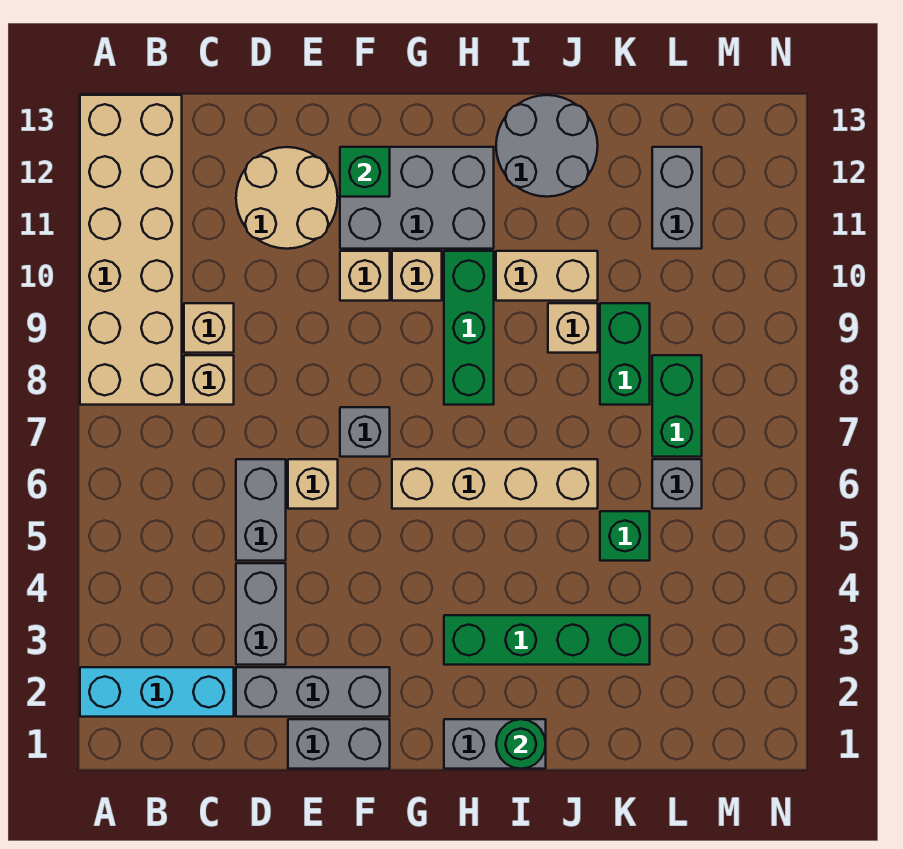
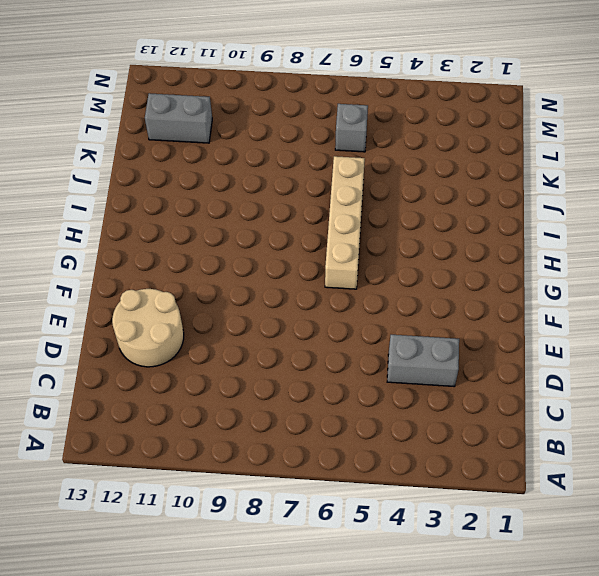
none -> cyan 1x3 brick [80,667,234,717]
none -> tan 2x6 brick [80,95,182,405]
none -> tan 1x1 brick [184,355,234,405]

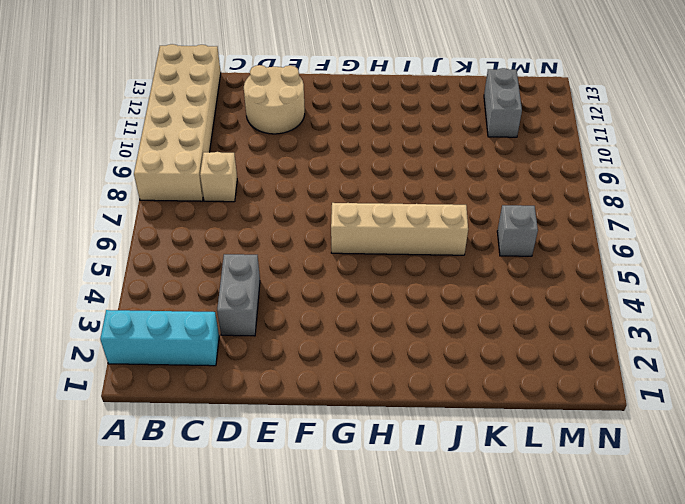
none -> tan 1x1 brick [184,303,234,353]
none -> grey 1x3 brick [236,667,390,717]
none -> grey 1x2 brick [236,459,286,561]

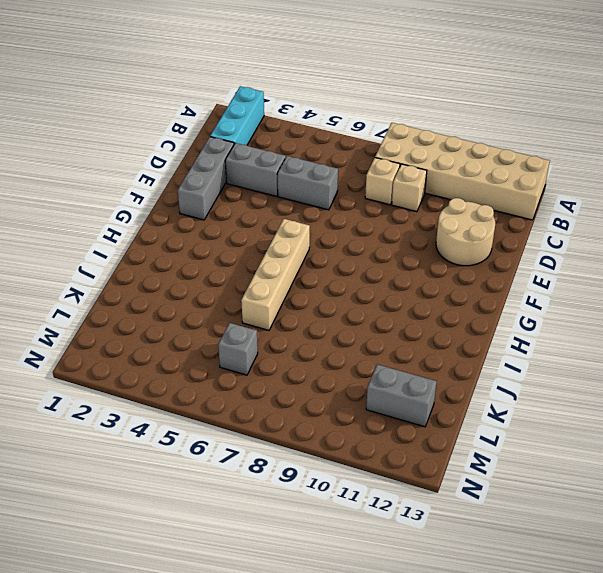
none -> grey 1x2 brick [288,719,390,769]
none -> tan 1x1 brick [288,459,338,509]
none -> grey 1x1 brick [340,407,390,457]

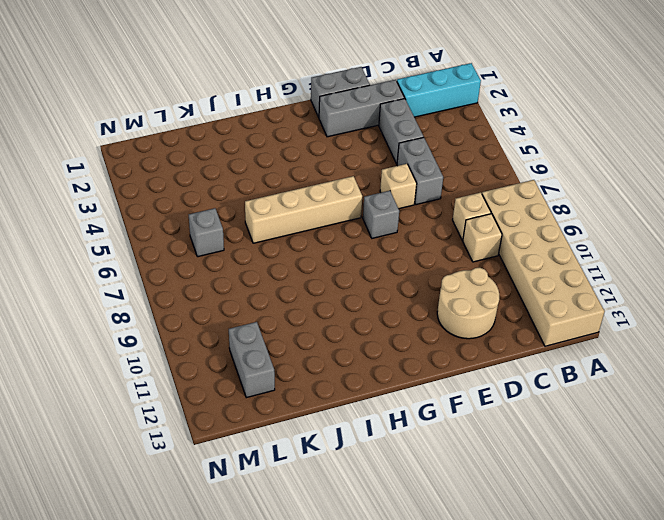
none -> tan 1x1 brick [340,251,390,301]
none -> grey 2x3 brick [340,147,494,249]
none -> tan 1x1 brick [392,251,442,301]

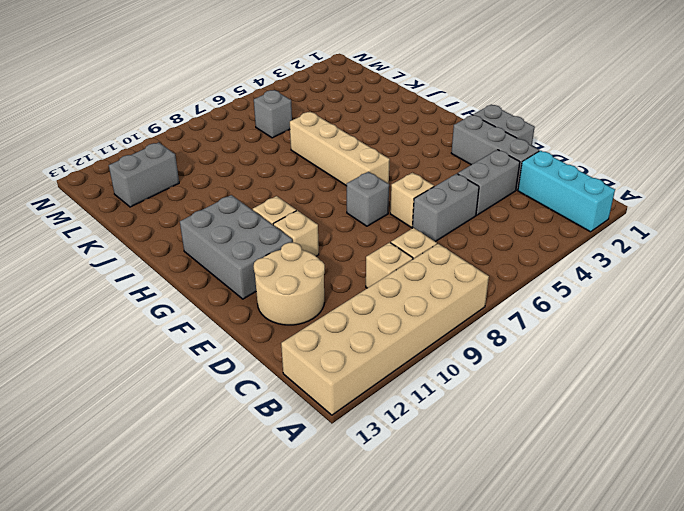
none -> grey 1x2 brick [444,719,546,769]
none -> green 1x4 brick [444,615,650,665]
none -> green 1x3 brick [444,251,494,405]

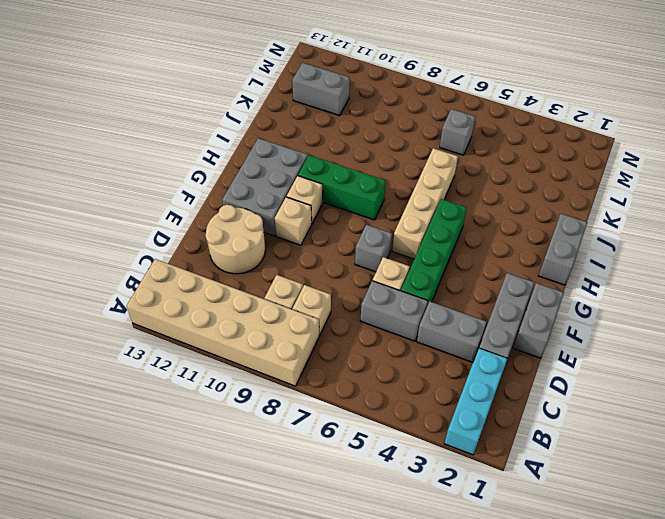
green 1x4 brick [401,199,467,305] -> green 1x4 brick moved to [444,615,650,665]
none -> tan 1x2 brick [496,251,598,301]
none -> grey 2x2 round brick [496,95,598,197]
none -> tan 1x1 brick [548,303,598,353]

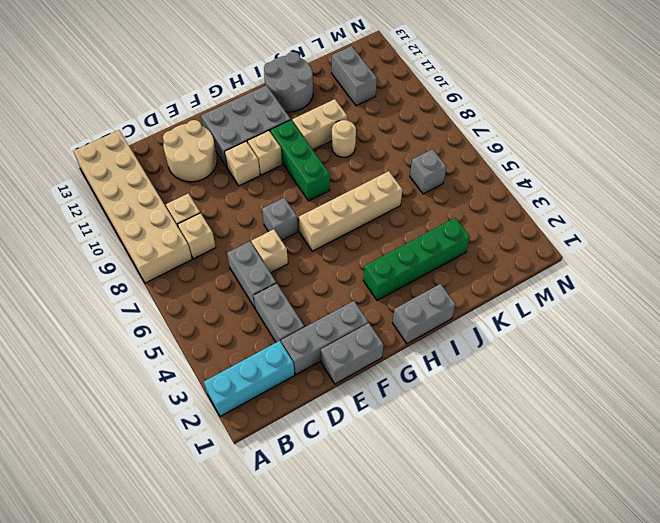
tan 1x1 round brick [332,120,356,157] -> tan 1x1 brick [548,303,598,353]
none -> green 1x1 brick [600,511,650,561]
none -> green 1x2 brick [600,303,650,405]
none -> green 1x2 brick [652,355,702,457]

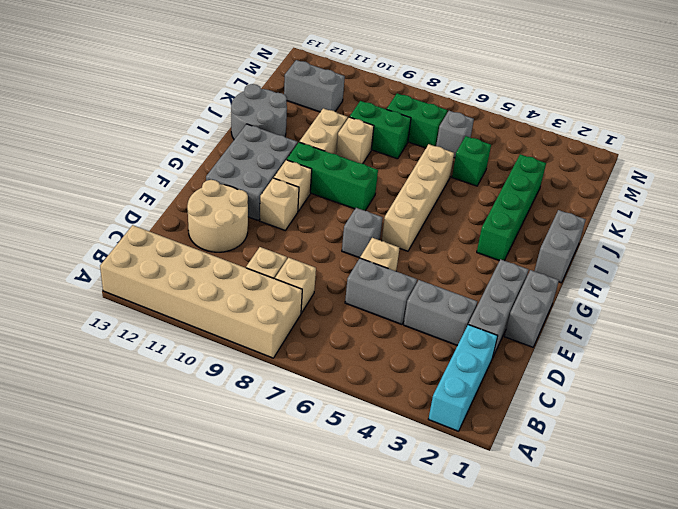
none -> green 1x1 brick [340,147,390,197]
none -> green 1x1 round brick [496,719,546,769]

